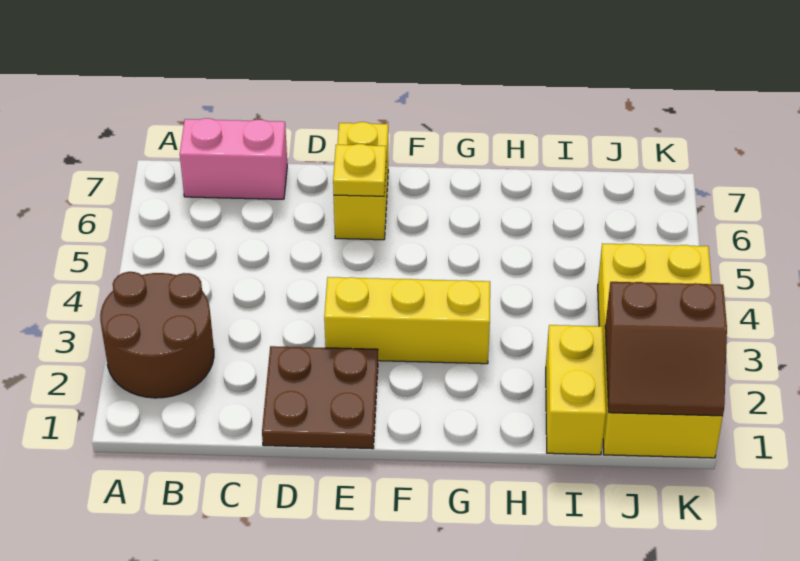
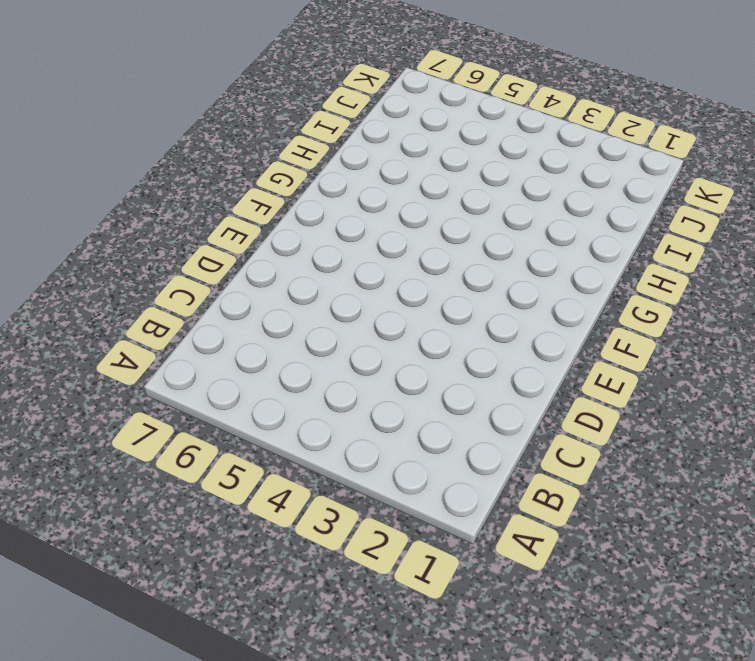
none -> brown 2x2 round brick [100,272,214,398]
none -> pink 1x2 brick [180,118,287,199]

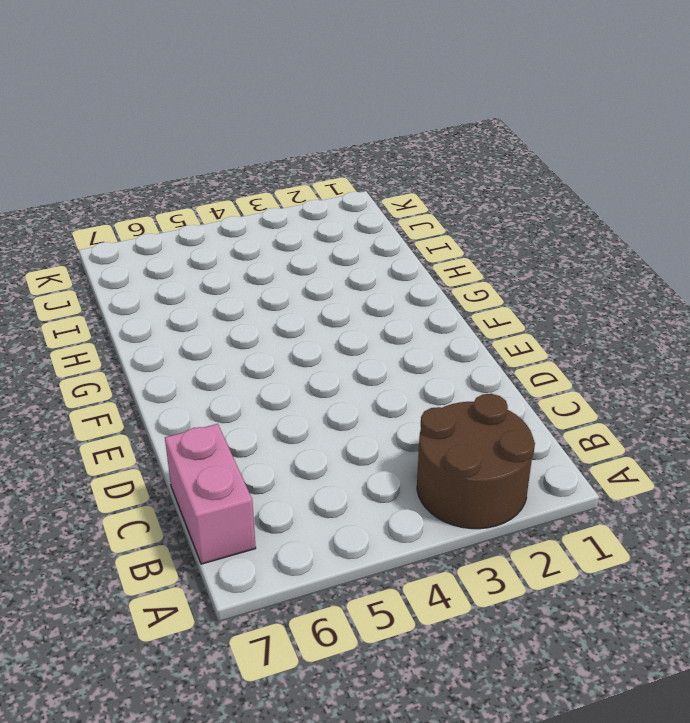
none -> brown 2x2 plate [262,346,378,449]
none -> yellow 1x3 brick [324,277,490,364]

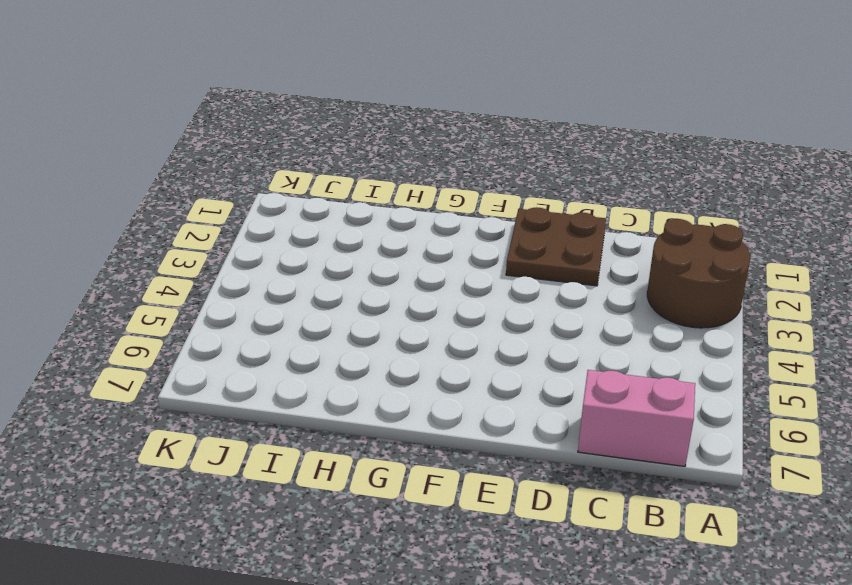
none -> yellow 1x3 brick [324,277,490,364]
none -> yellow 1x2 brick [334,122,388,240]

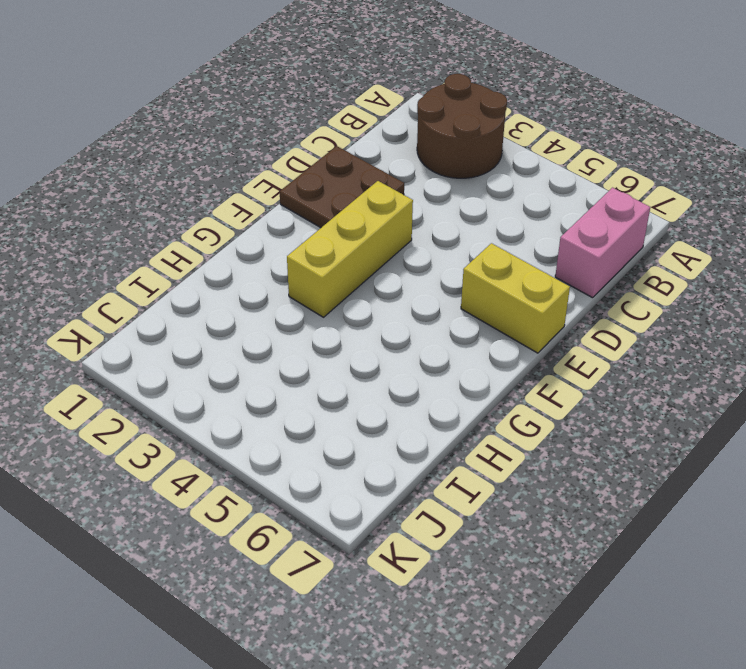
none -> yellow 1x2 brick [546,325,606,455]
none -> yellow 2x4 brick [598,243,723,458]

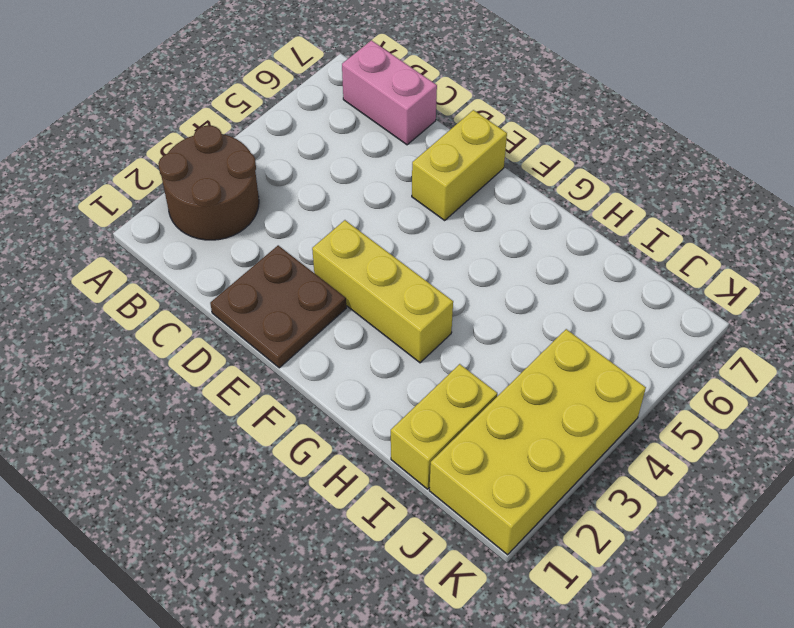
none -> yellow 1x1 plate [333,144,386,196]
none -> brown 2x2 slope [605,282,727,416]

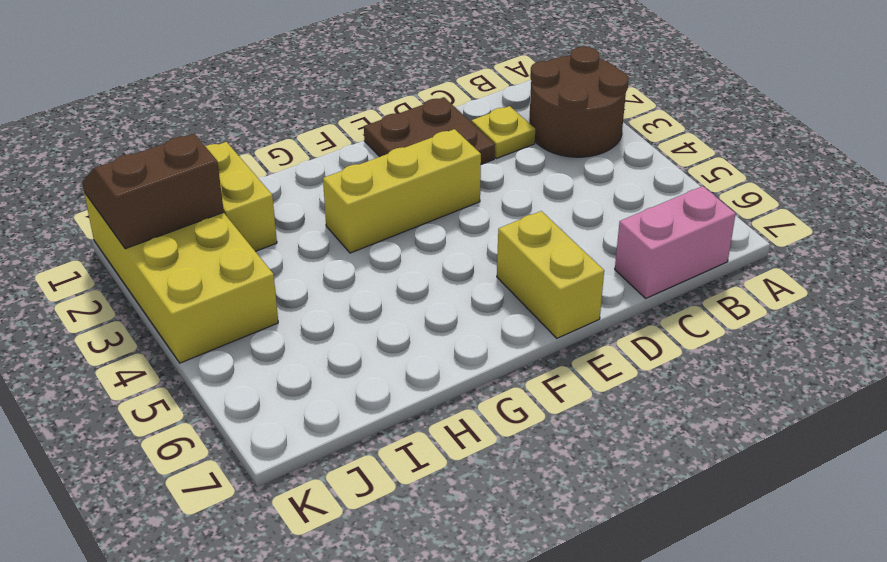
yellow 1x1 plate [472,106,535,159] -> yellow 1x1 plate moved to [333,144,386,196]

